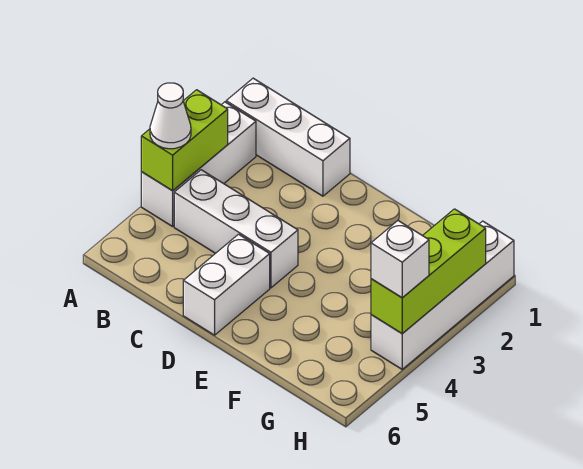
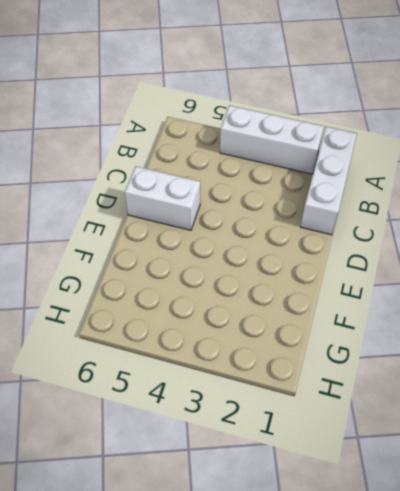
none -> white 1x3 brick [174,170,298,288]
none -> white 1x4 brick [371,221,514,369]

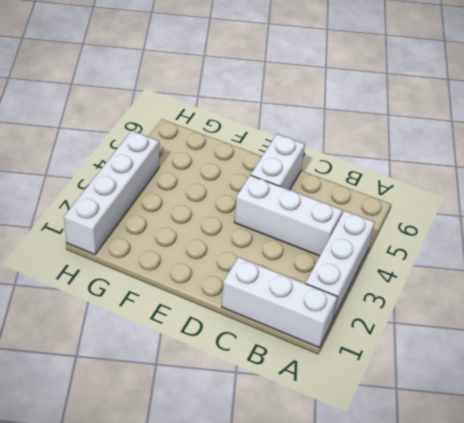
none -> lime 1x2 brick [141,90,228,191]
none -> lime 1x3 brick [371,209,486,334]

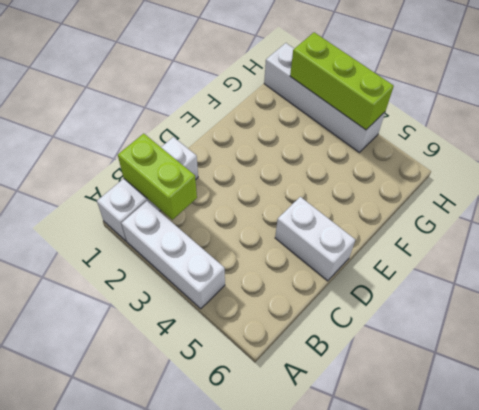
lime 1x2 brick [118,134,197,220] -> lime 1x2 brick moved to [141,90,228,191]
none -> white 1x3 brick [174,170,298,288]
none -> white 1x1 cone [150,83,191,149]

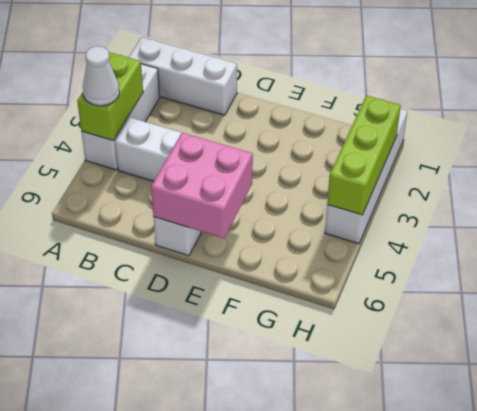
pink 2x2 brick [151,133,253,238] -> none
none -> white 1x1 brick [371,221,429,298]

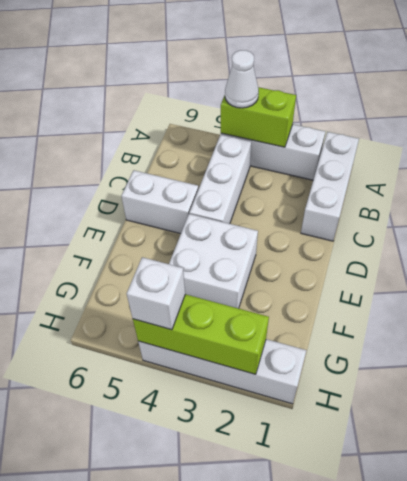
white 2x2 brick [169,214,258,309] -> none

